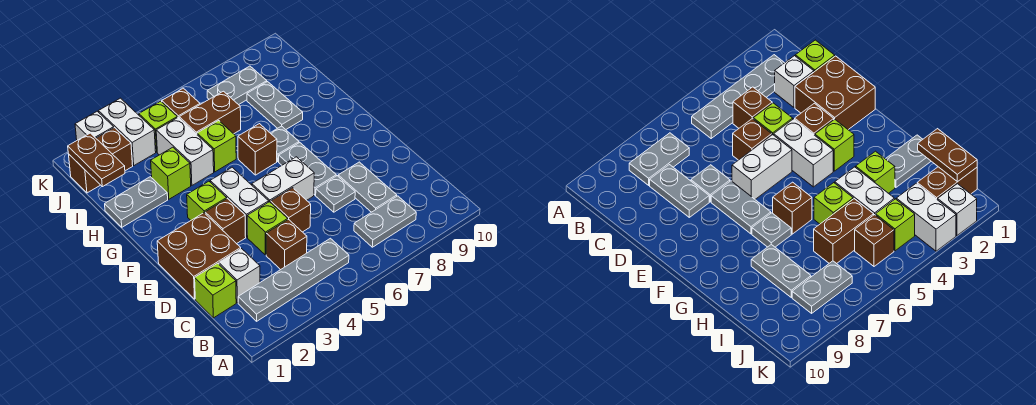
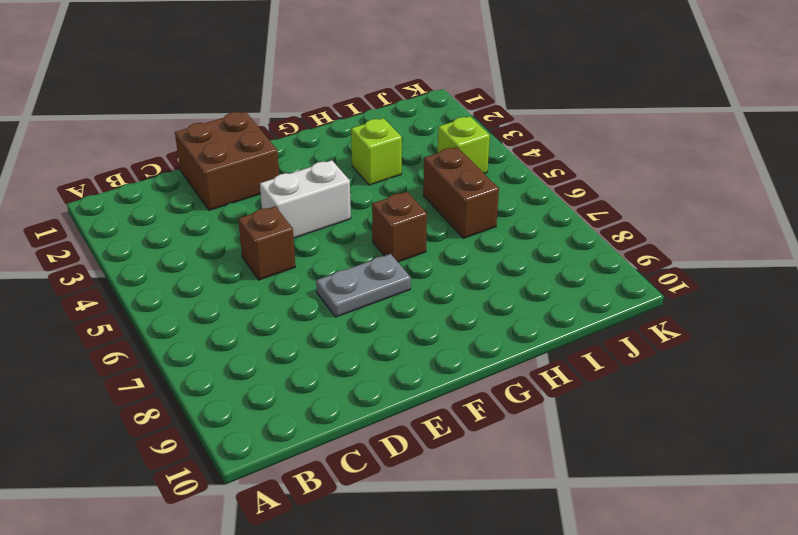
none -> grey 1x4 plate [238,238,349,321]
none -> grey 1x2 plate [354,196,416,247]
none -> lime 1x1 brick [195,263,236,318]
none -> white 1x1 brick [219,249,260,303]

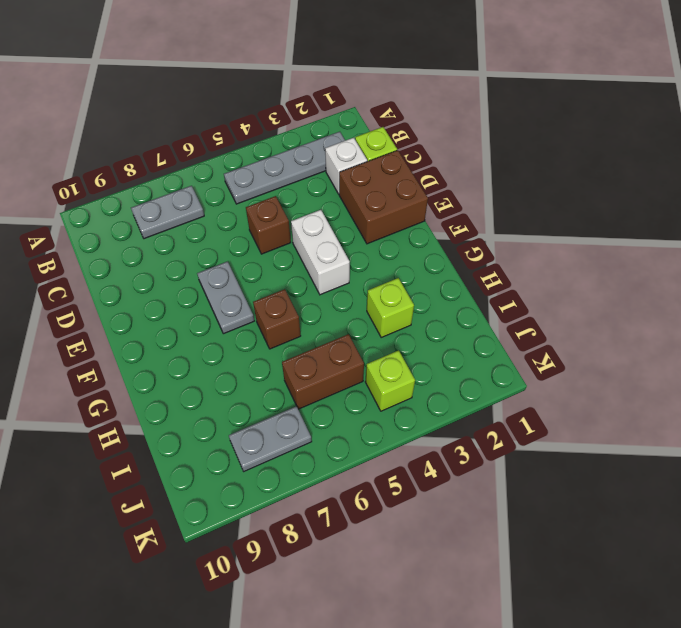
none -> brown 1x1 brick [266,219,307,270]
none -> grey 1x2 plate [338,162,397,212]
none -> lime 1x1 brick [247,202,288,255]
none -> grey 1x1 plate [316,176,355,212]

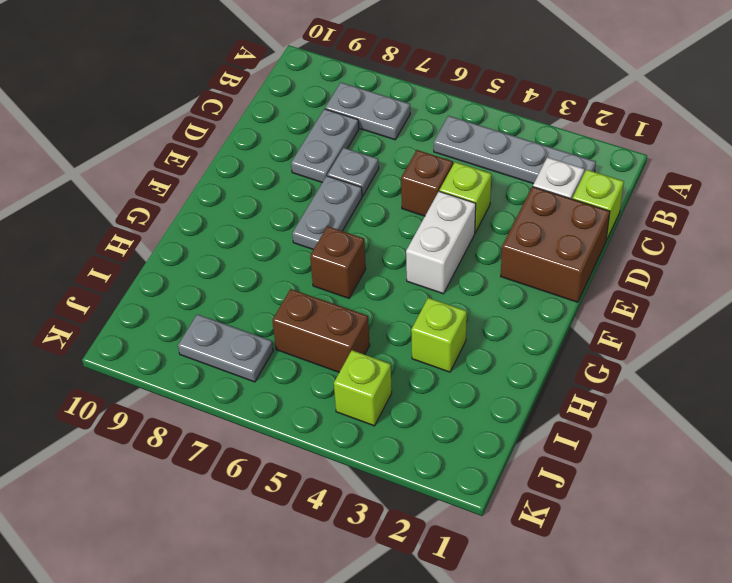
none -> brown 1x1 brick [266,219,307,270]
none -> brown 1x1 brick [205,199,246,244]
none -> white 1x2 brick [252,157,314,203]
none -> lime 1x1 brick [187,181,227,220]

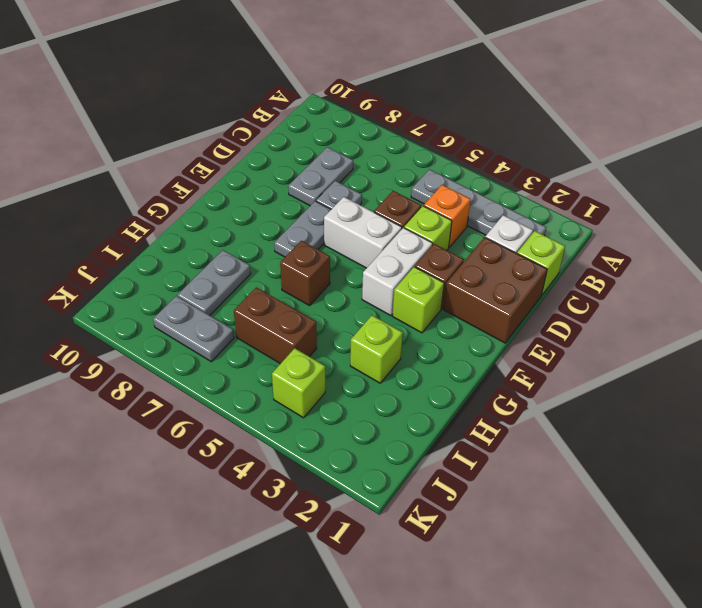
orange 1x1 brick [424,185,471,247] -> brown 1x1 brick [266,219,307,270]
none -> grey 1x2 plate [354,196,416,247]
none -> grey 1x1 plate [271,126,299,161]
none -> grey 1x2 plate [105,177,168,227]
none -> white 1x2 brick [156,118,214,185]

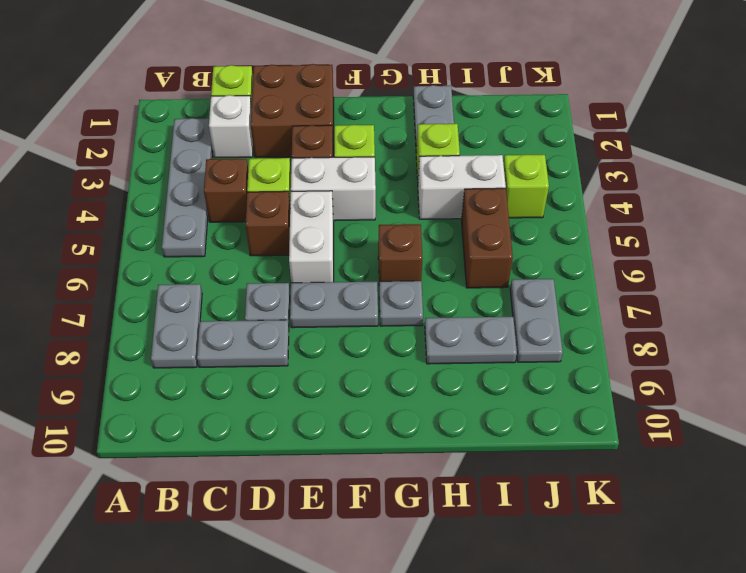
none -> lime 1x1 brick [197,121,236,172]
none -> brown 1x2 brick [69,128,133,193]
none -> white 1x2 brick [99,98,156,165]
none -> brown 1x1 brick [162,88,200,118]

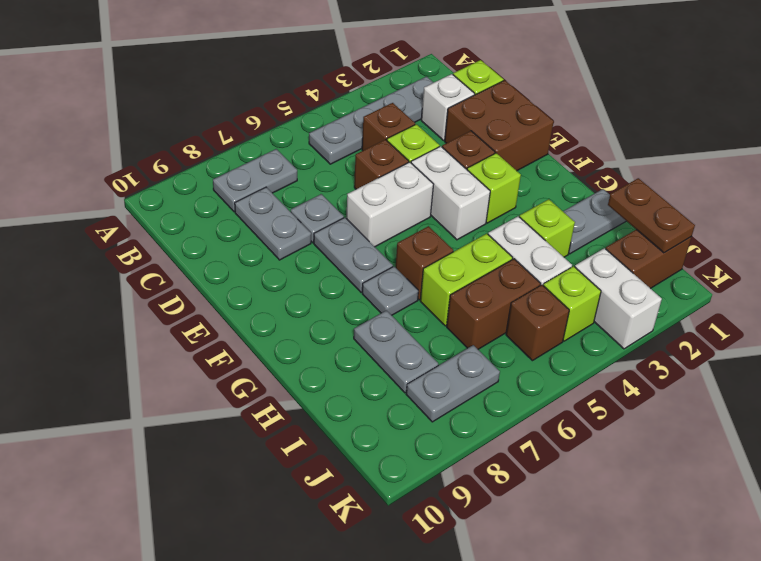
lime 1x2 brick [420,234,513,326] -> lime 1x1 brick [197,121,236,172]
none -> white 1x1 brick [75,111,114,140]

